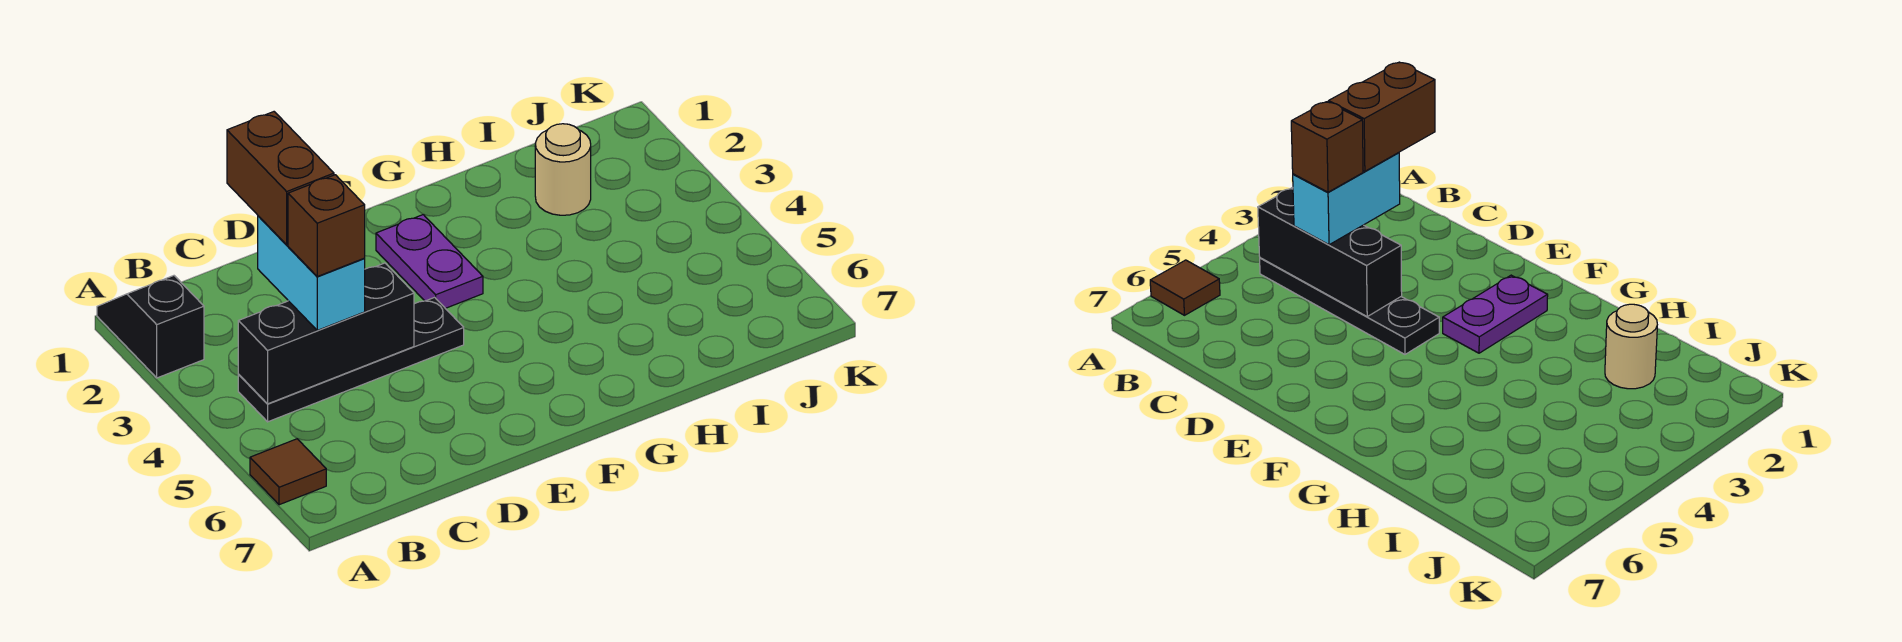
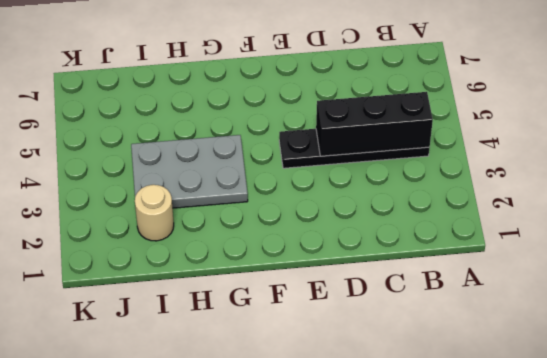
grey 2x3 plate [131,135,248,208] -> none
none -> black 1x2 slope [97,276,204,378]
none -> brown 1x1 tile [250,439,326,505]

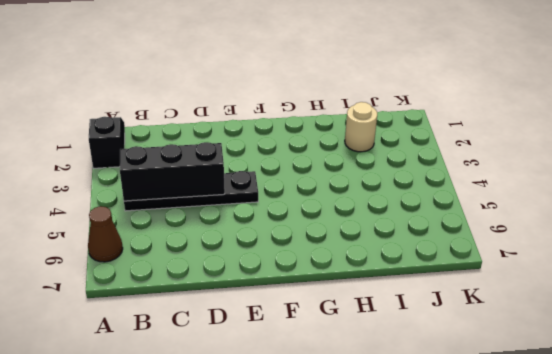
brown 1x1 cone [88,206,123,262] -> brown 1x1 tile [250,439,326,505]
none -> purple 1x2 plate [376,215,483,308]
none -> cyan 1x2 brick [258,216,365,330]

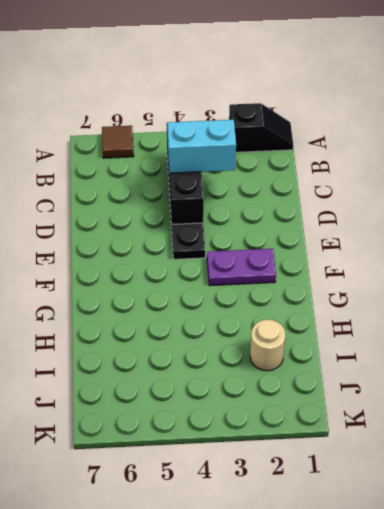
none -> brown 1x2 brick [227,112,334,245]
none -> brown 1x1 brick [288,175,365,276]

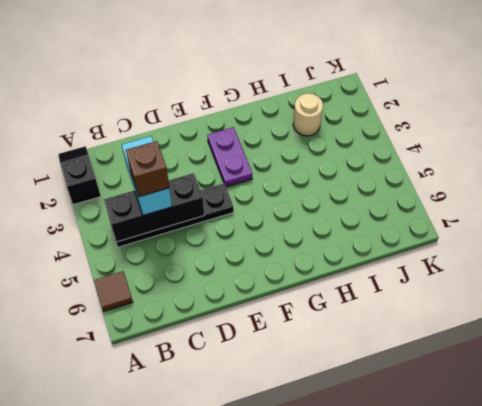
none -> brown 1x2 brick [227,112,334,245]

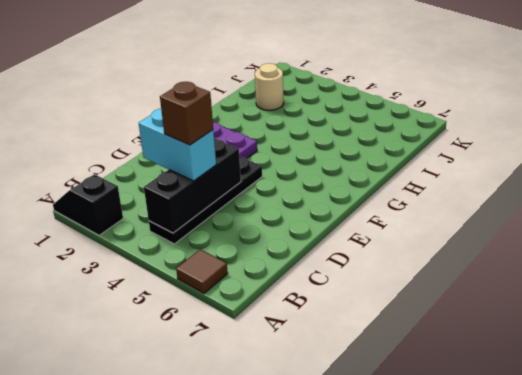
none -> brown 1x2 brick [227,112,334,245]

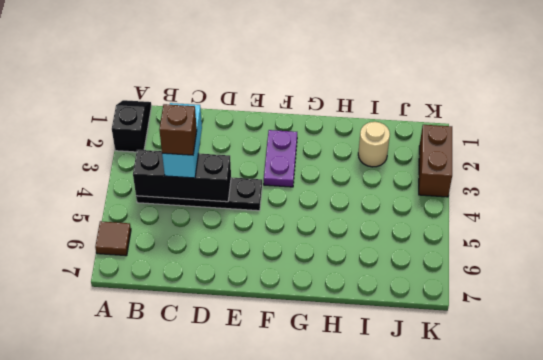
brown 1x2 brick [419,125,452,197] -> brown 1x2 brick moved to [227,112,334,245]

